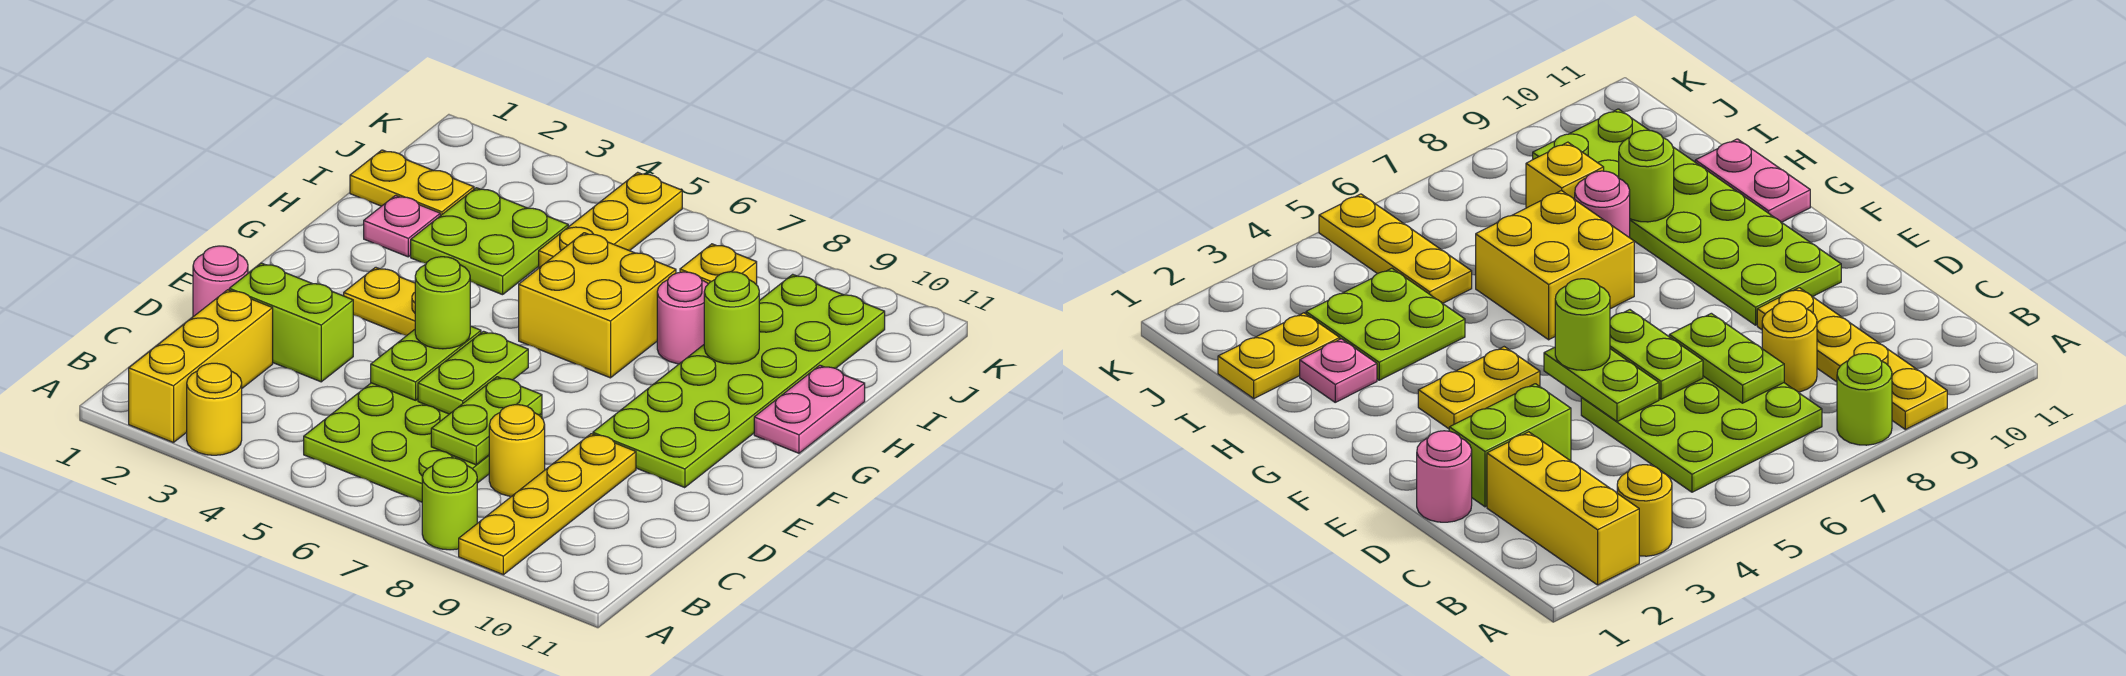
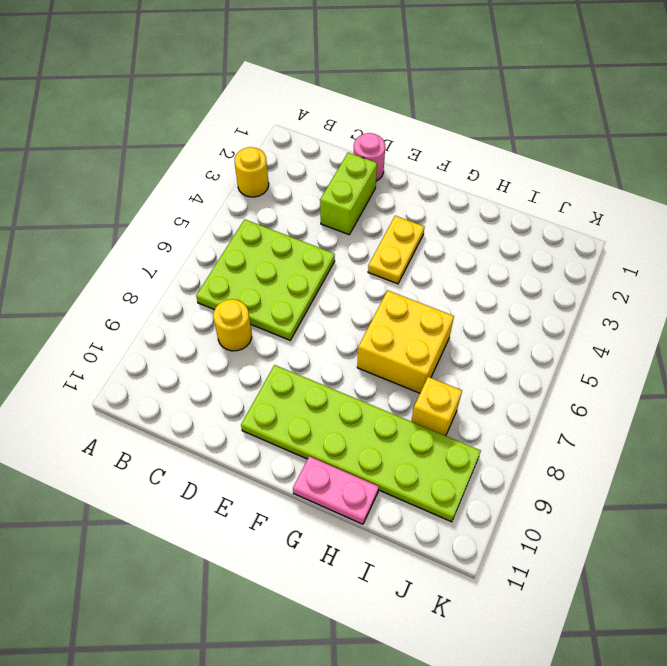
none -> yellow 1x3 brick [129,290,273,443]
none -> lime 1x1 round brick [422,458,477,550]
none -> yellow 1x4 plate [459,434,636,575]

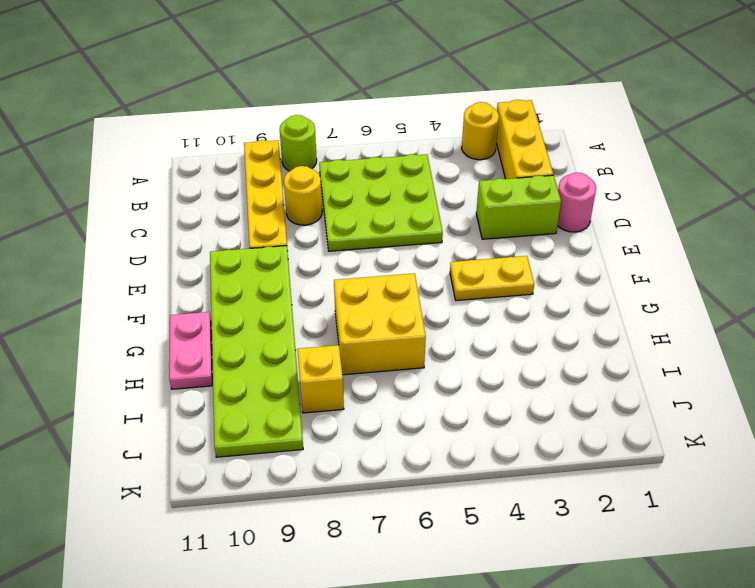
none -> pink 1x1 plate [364,195,440,257]
none -> lime 2x2 plate [411,188,568,295]
none -> pink 1x1 round brick [657,272,708,364]

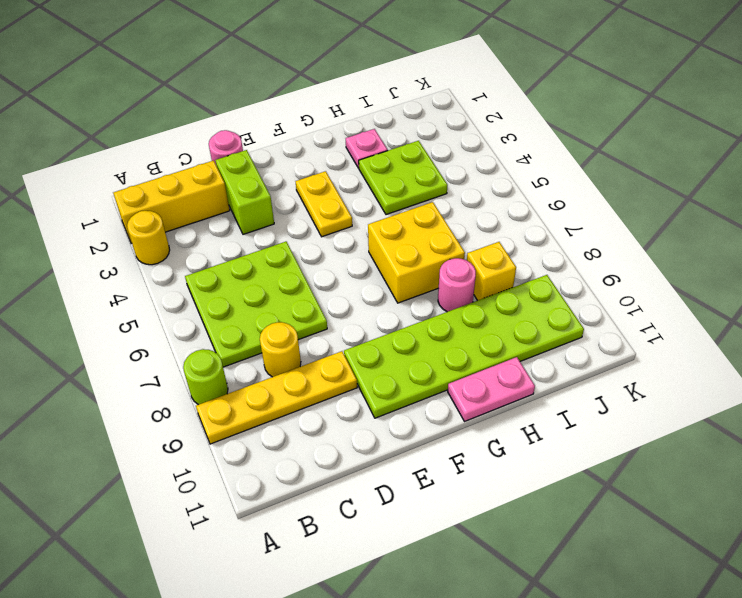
none -> yellow 1x2 plate [350,150,474,216]
none -> yellow 1x3 plate [539,172,682,268]
none -> lime 1x2 plate [431,377,542,465]

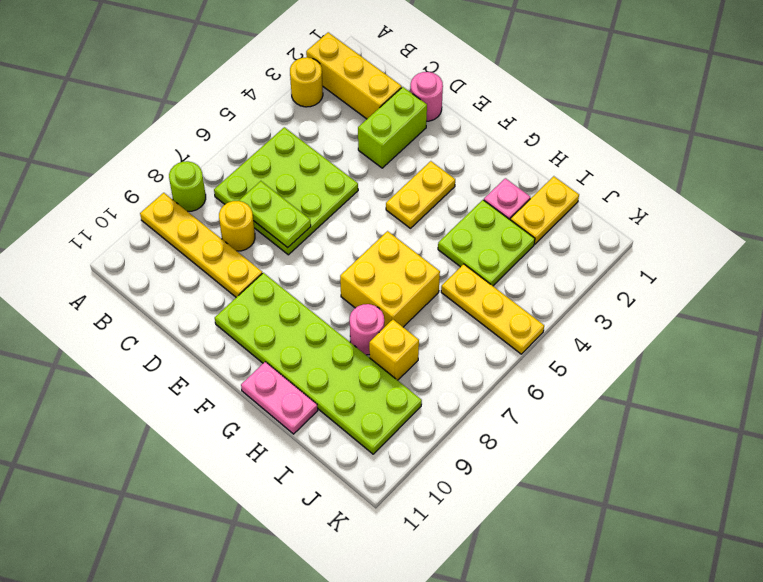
none -> lime 1x2 plate [371,326,481,400]
none -> lime 1x2 plate [418,331,528,414]
none -> lime 1x1 round brick [704,272,759,364]

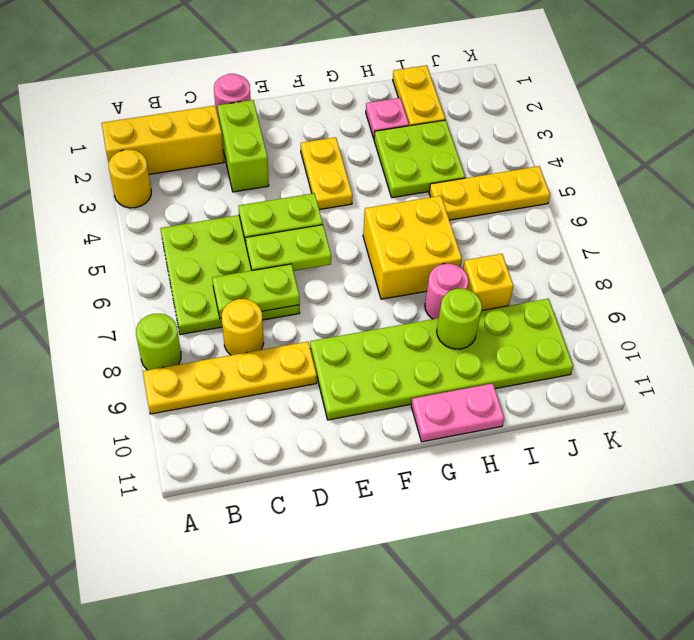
none -> lime 1x1 round brick [415,257,470,349]

